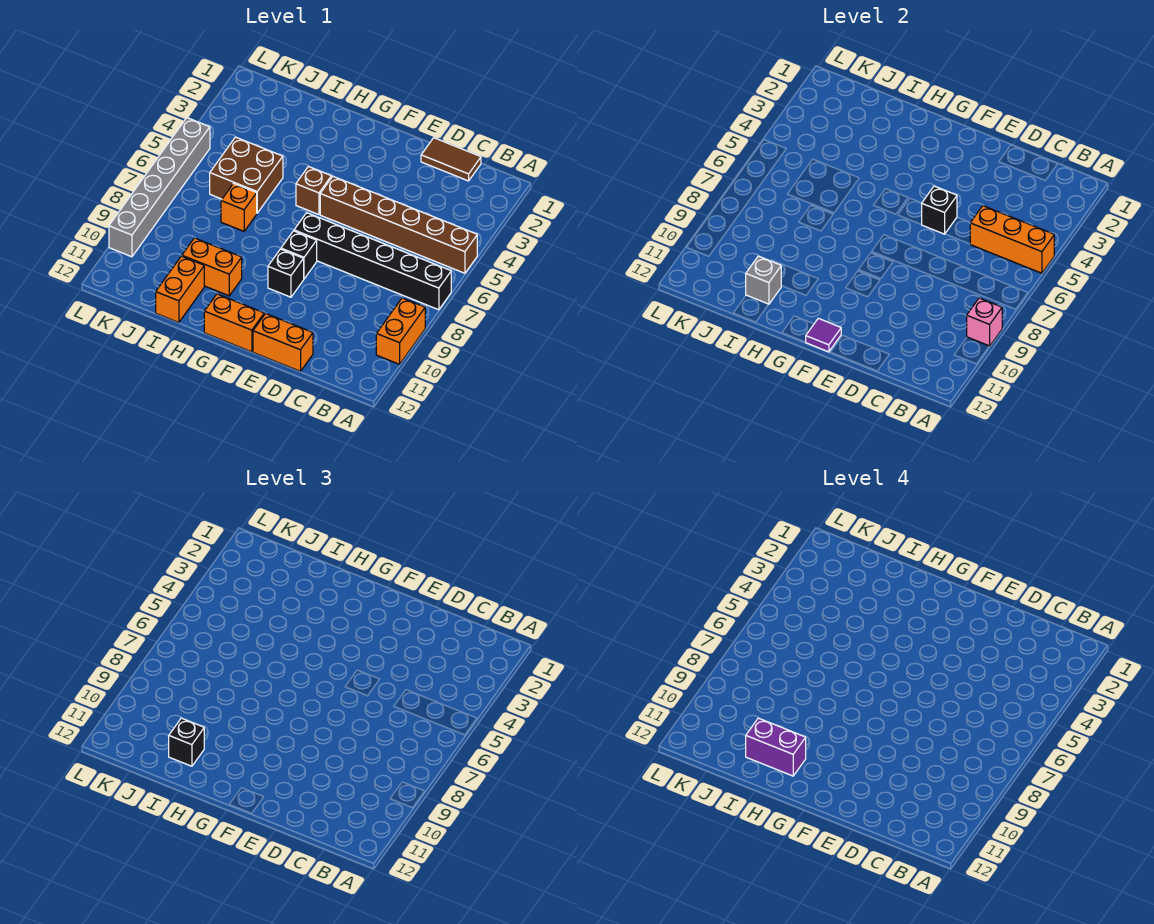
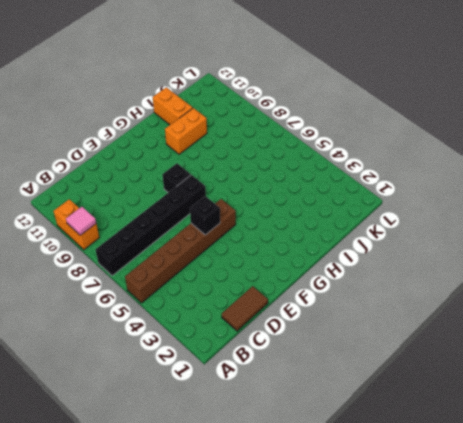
pink 1x1 tile [66,207,96,235] -> pink 1x1 brick [967,298,1002,346]
none -> orange 1x2 brick [253,314,313,371]
none -> black 1x1 brick [268,249,304,297]
none -> orange 1x2 brick [204,294,264,352]

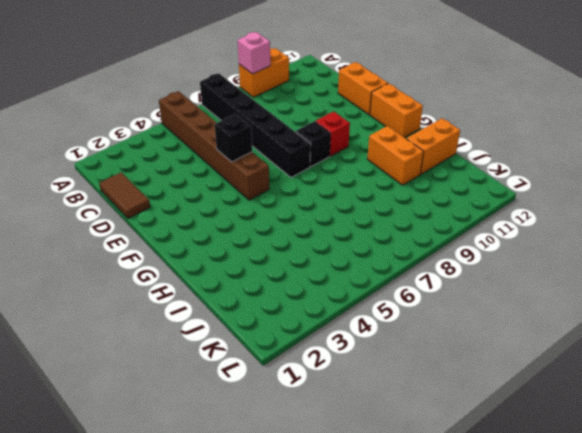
red 1x1 brick [315,111,350,156] -> black 1x1 brick [268,249,304,297]
none -> brown 1x1 brick [296,167,331,215]
none -> brown 2x2 brick [210,137,283,213]
none -> orange 1x1 brick [221,183,257,231]

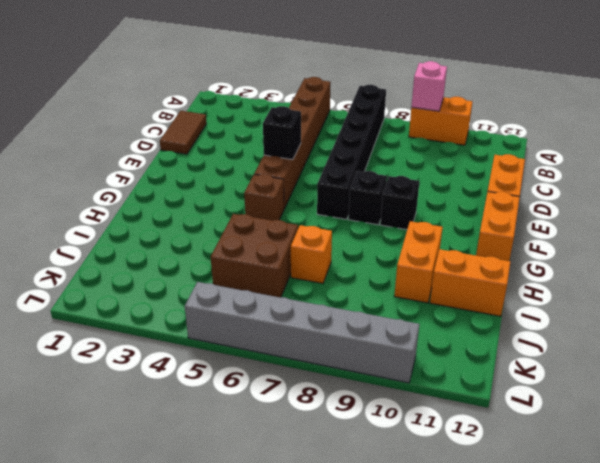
none -> orange 1x3 brick [970,206,1054,273]
none -> purple 1x1 tile [806,318,841,352]
none -> grey 1x1 brick [746,256,781,304]

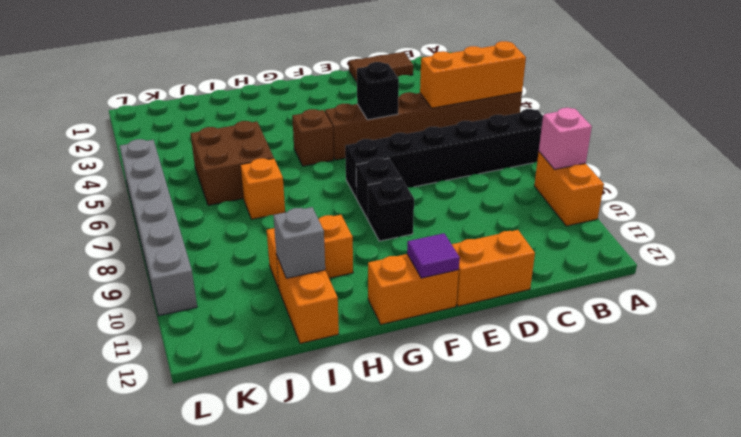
none -> black 1x1 brick [169,718,204,766]
none -> purple 1x2 brick [746,718,806,776]

